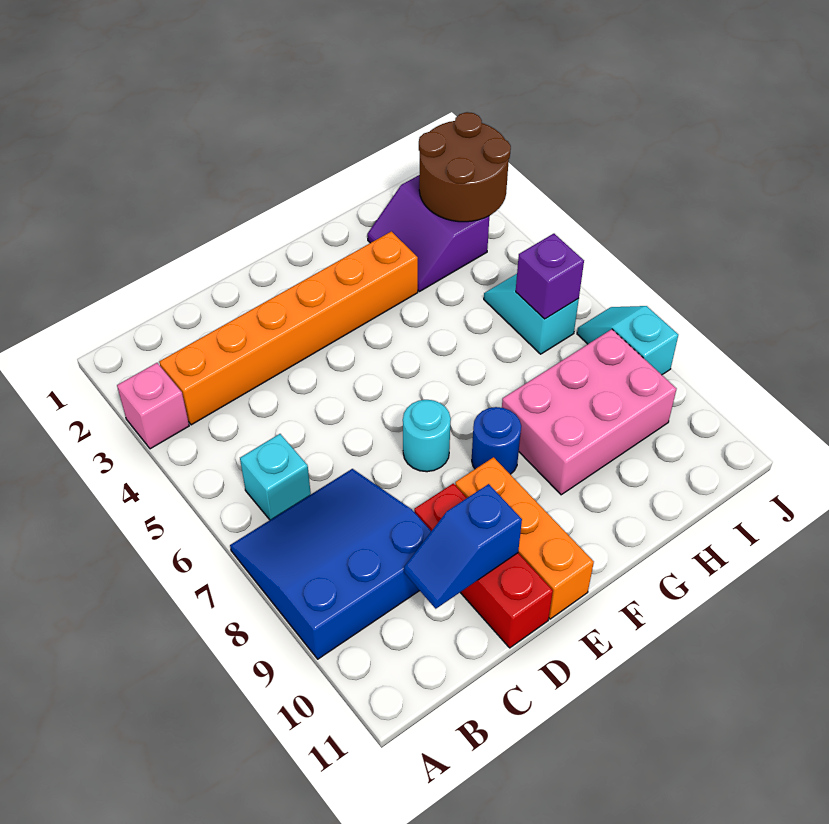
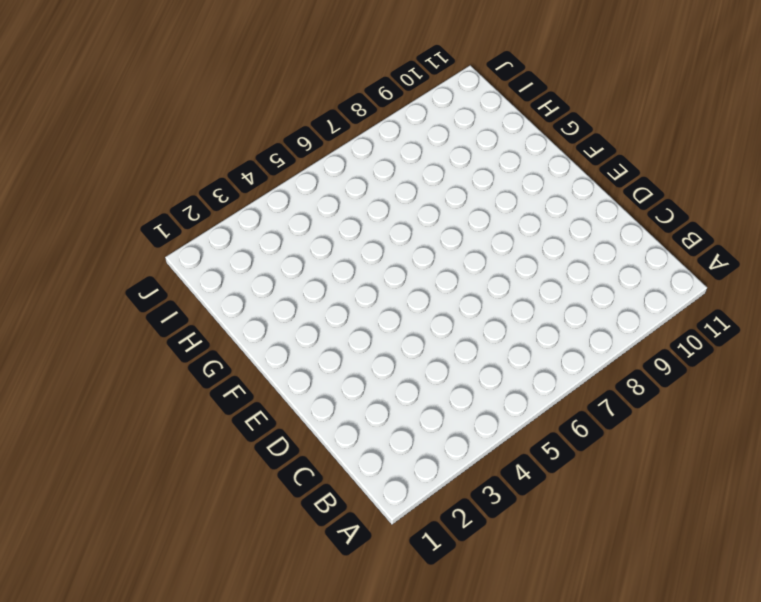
none -> pink 1x1 brick [117,363,189,449]
none -> blue 3x3 slope [230,469,431,659]
none -> orange 1x6 brick [159,231,418,425]

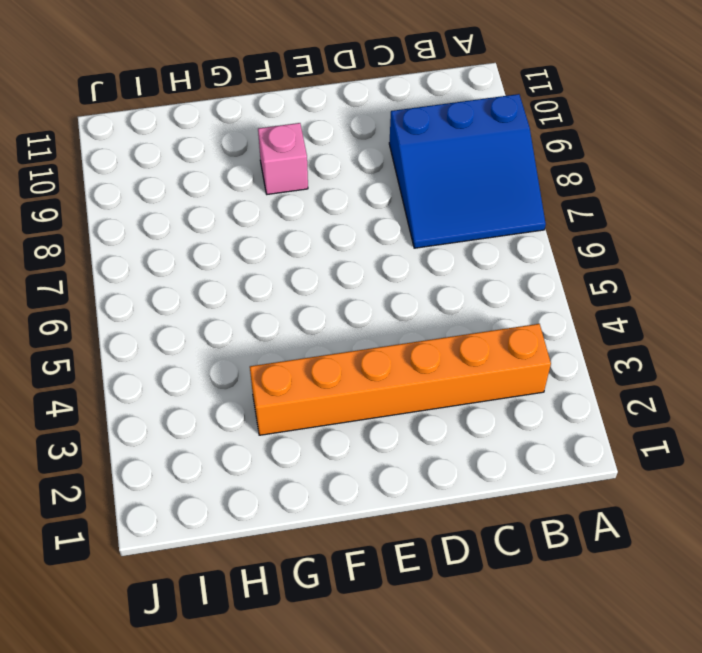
pink 1x1 brick [258,123,308,194] -> pink 1x1 brick moved to [117,363,189,449]
none -> cyan 1x1 brick [240,434,311,520]
none -> red 1x3 brick [414,483,553,648]
none -> cyan 1x1 round brick [403,400,451,472]

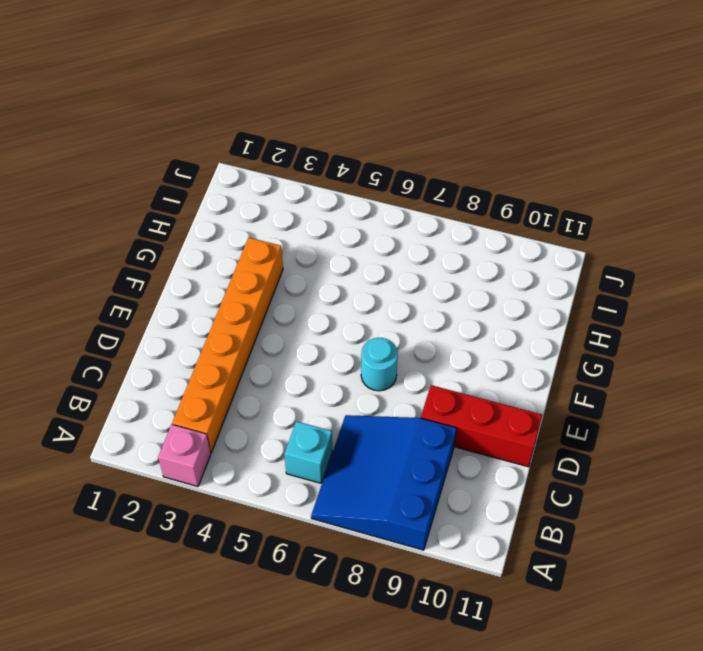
none -> orange 1x3 brick [455,457,594,619]
none -> blue 1x1 round brick [472,407,521,474]
none -> pink 2x3 brick [502,329,677,495]

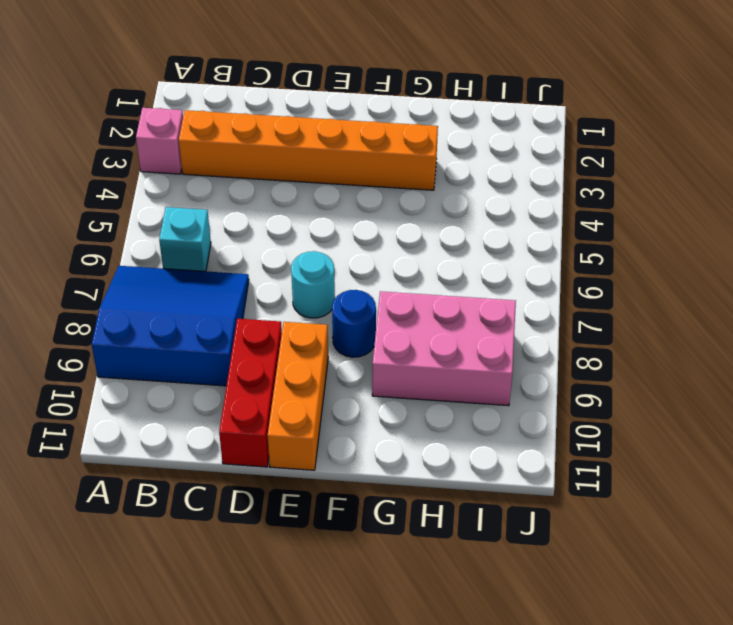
none -> purple 2x2 slope [367,175,489,292]
none -> cyan 1x2 slope [484,274,579,354]
none -> cyan 1x2 slope [577,306,678,375]

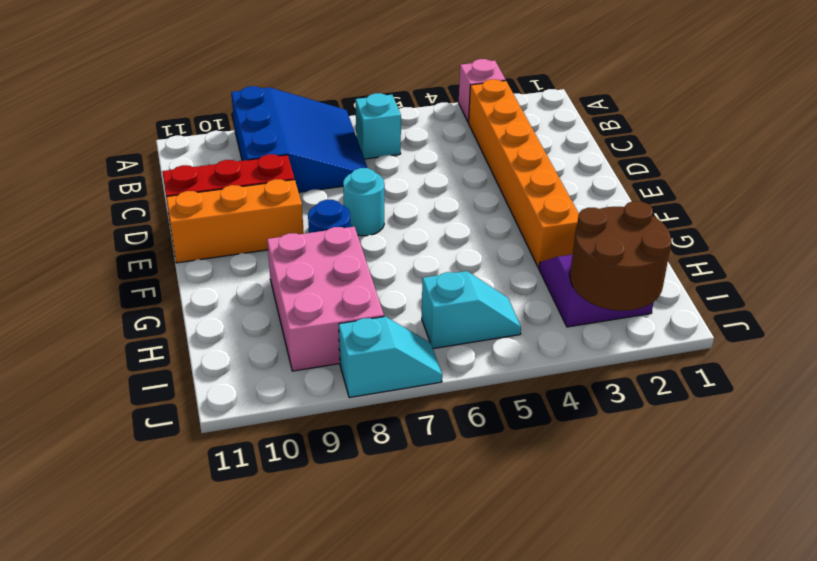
none -> blue 1x2 slope [404,484,522,609]
none -> purple 1x1 brick [516,234,584,319]

